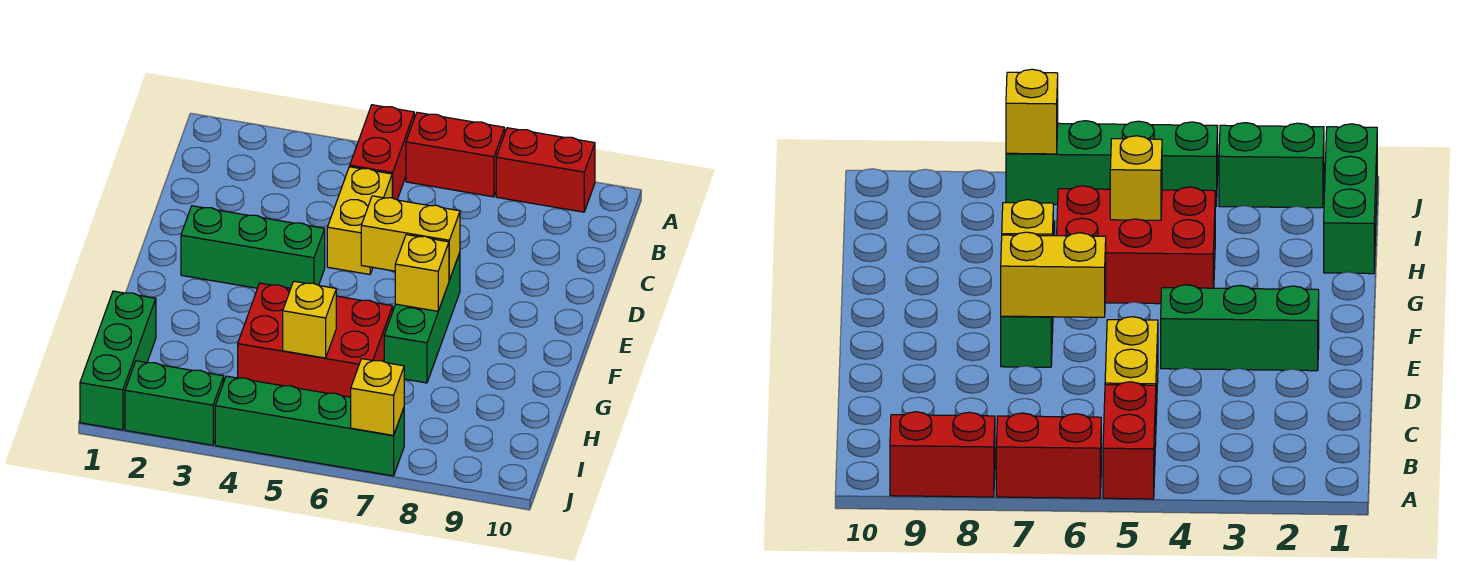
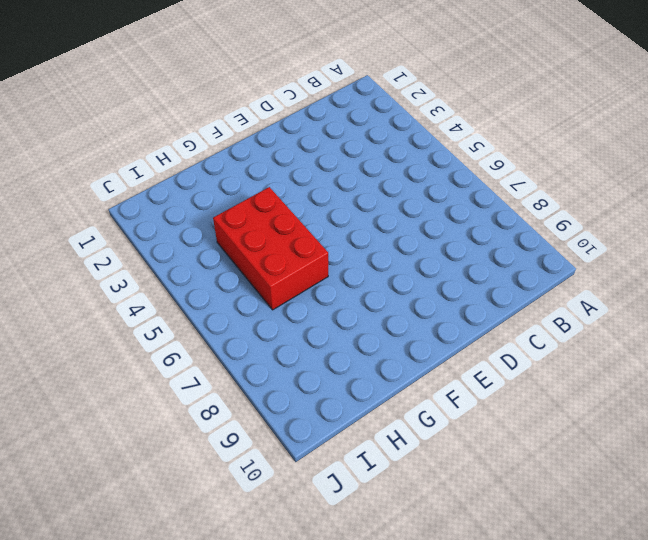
none -> red 1x2 brick [350,105,414,200]
none -> red 1x2 brick [406,112,505,197]
none -> red 1x2 brick [496,128,595,212]

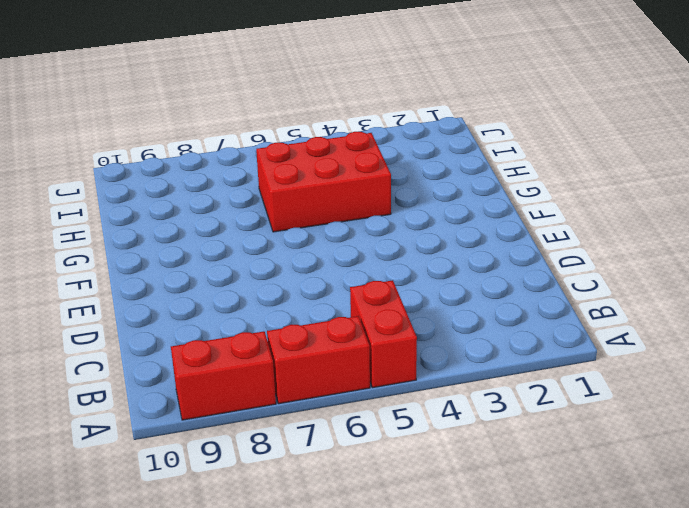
none -> yellow 1x2 brick [327,167,392,274]
none -> green 1x3 brick [181,206,325,288]
none -> green 1x3 brick [384,253,460,383]

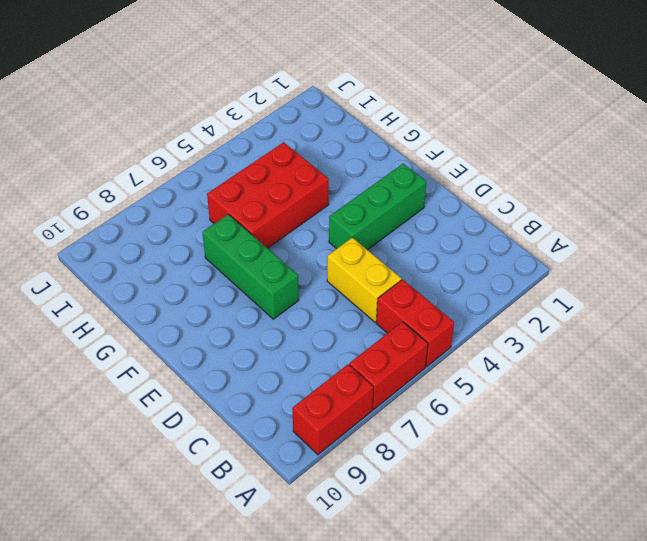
none -> green 1x3 brick [80,291,156,430]
none -> green 1x2 brick [125,361,224,445]
none -> green 1x4 brick [215,376,404,476]

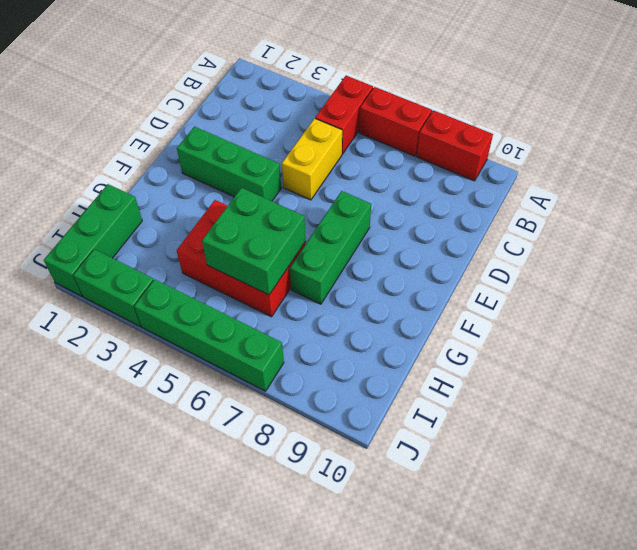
green 2x2 brick [202,188,306,295] -> yellow 1x1 brick [283,281,336,358]
none -> yellow 1x2 brick [361,196,460,280]
none -> yellow 1x1 brick [395,235,449,311]
none -> yellow 1x1 brick [351,359,404,435]

